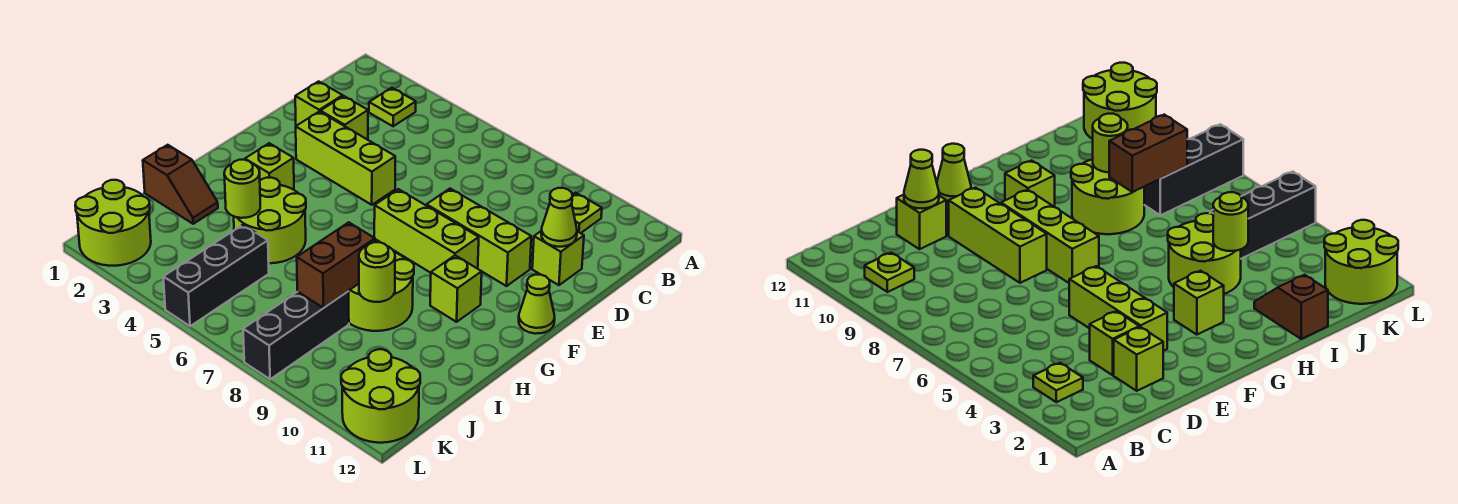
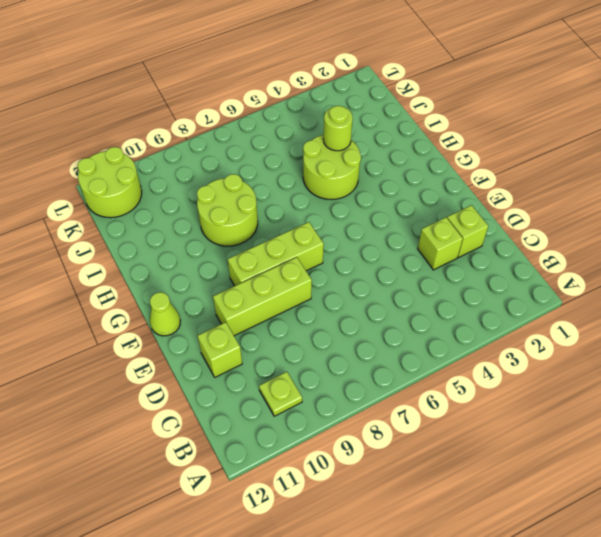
none -> lime 1x1 plate [369,88,416,126]
none -> lime 1x3 brick [296,112,395,205]
none -> lime 1x1 brick [245,143,294,190]

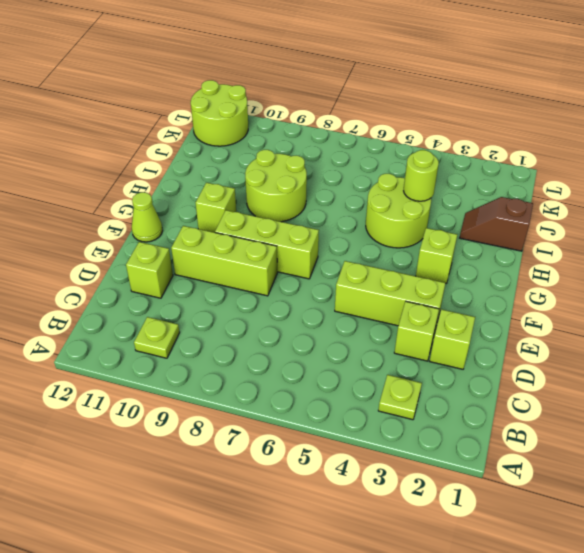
none -> black 1x3 brick [163,225,269,326]
none -> black 1x3 brick [243,291,349,379]
none -> lime 2x2 round brick [75,180,151,266]

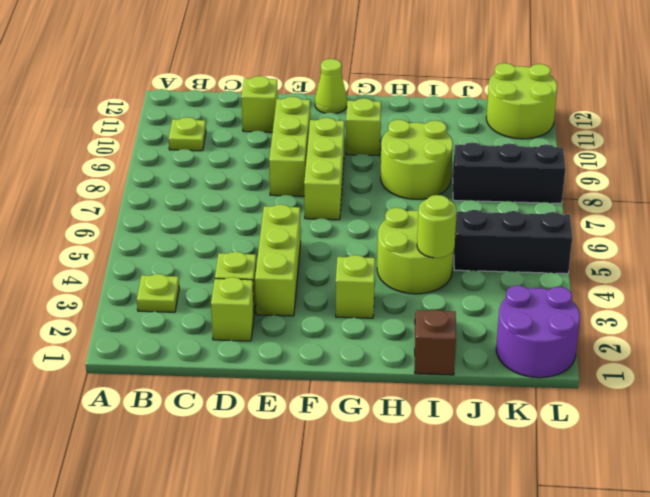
purple 2x2 round brick [496,286,580,378] -> lime 2x2 round brick [75,180,151,266]
none -> lime 1x1 cone [541,188,577,247]
none -> brown 1x2 brick [297,222,375,308]
none -> lime 1x1 round brick [359,242,395,302]

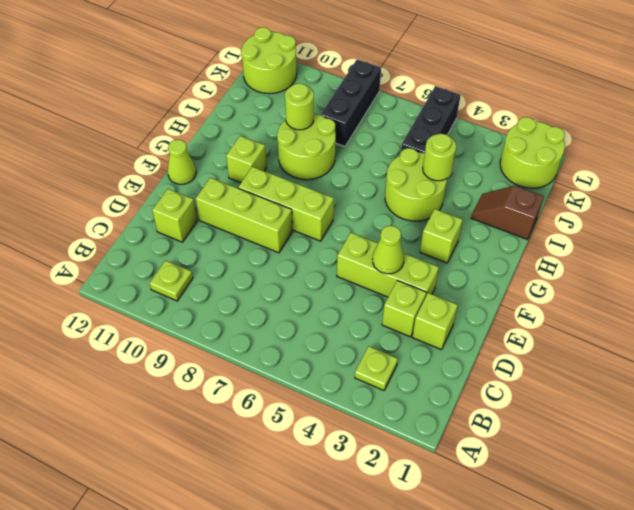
lime 1x1 cone [373,226,404,274] -> lime 1x1 cone moved to [541,188,577,247]
none -> brown 1x2 brick [297,222,375,308]

